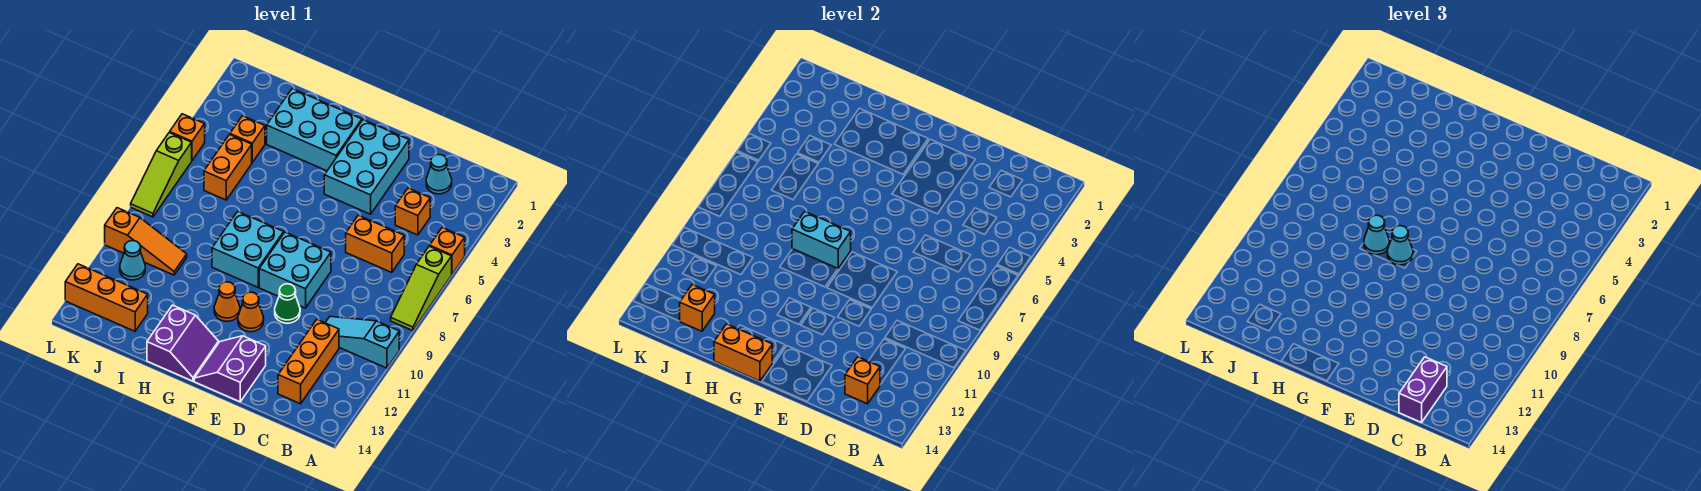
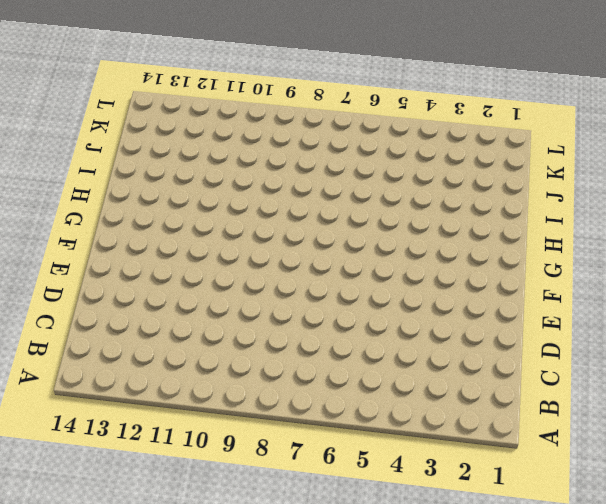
none -> orange 1x1 brick [430,228,465,274]
none -> lime 1x3 slope [391,246,452,331]
none -> cyan 1x3 slope [325,316,399,368]
none -> cyan 1x1 cone [426,154,452,194]

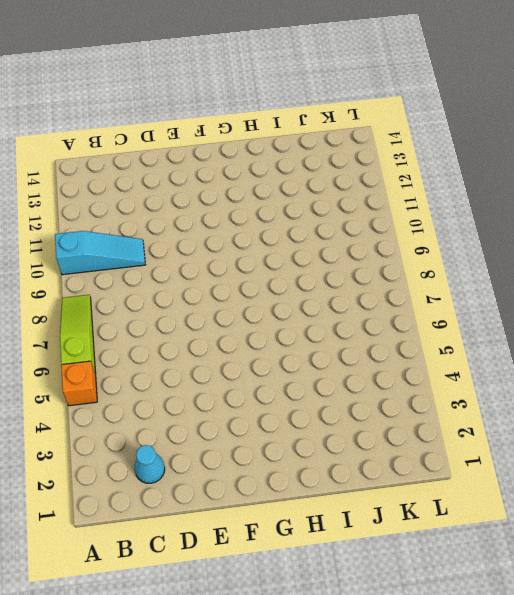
none -> orange 1x1 brick [395,188,430,235]
none -> orange 1x2 brick [346,215,404,273]
none -> orange 1x3 brick [278,320,339,404]
none -> cyan 2x3 brick [324,120,409,214]

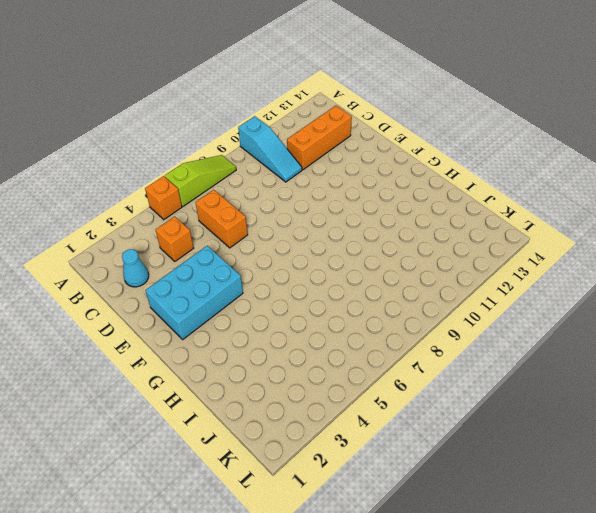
none -> cyan 2x2 brick [259,232,331,308]
none -> green 1x1 cone [275,284,300,323]
none -> purple 2x2 slope [194,336,266,402]
none -> orange 1x1 cone [238,292,264,332]

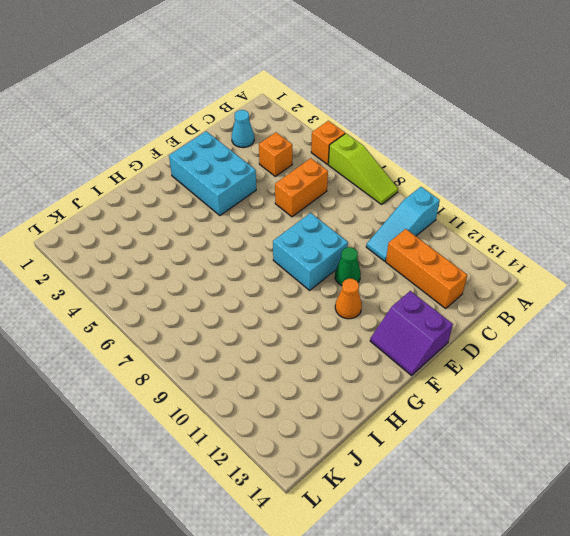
none -> cyan 2x3 brick [267,89,362,171]
none -> cyan 2x2 brick [212,211,284,287]
none -> orange 1x1 cone [214,282,240,321]
none -> purple 2x2 slope [147,305,219,381]

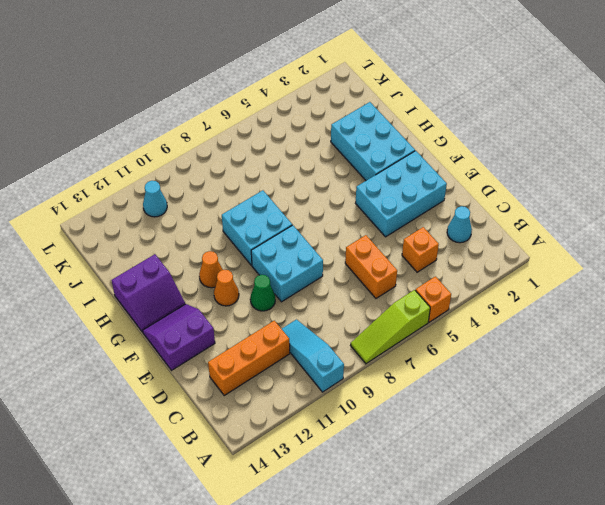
none -> orange 1x1 brick [230,116,265,162]
none -> orange 1x2 brick [204,135,252,200]
none -> orange 1x3 slope [105,208,187,275]
none -> orange 1x3 brick [65,264,148,331]

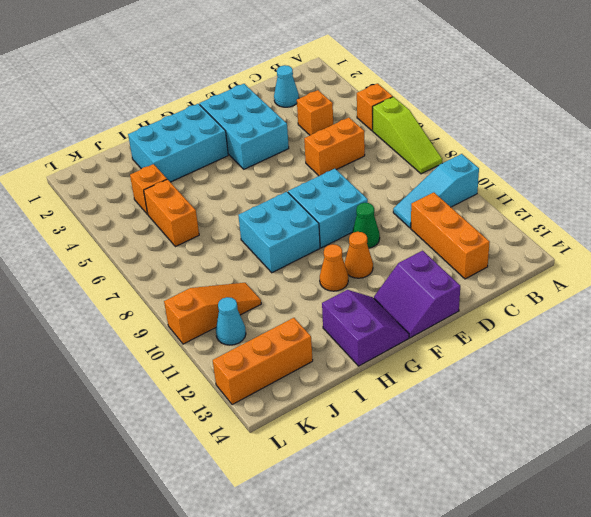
none -> orange 1x1 brick [170,114,205,160]
none -> lime 1x3 slope [131,133,192,217]
none -> orange 1x1 brick [845,357,880,404]
none -> cyan 1x2 brick [792,211,851,268]

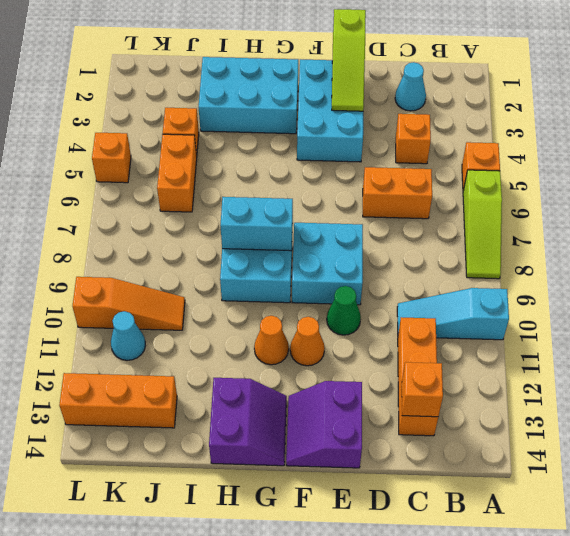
lime 1x3 slope [332,9,366,111] -> lime 1x3 slope moved to [131,133,192,217]
none -> orange 1x2 brick [714,324,772,381]
none -> orange 1x1 brick [680,285,715,331]
none -> purple 1x2 brick [1399,357,1447,423]
none -> cyan 1x1 cone [1387,226,1413,265]

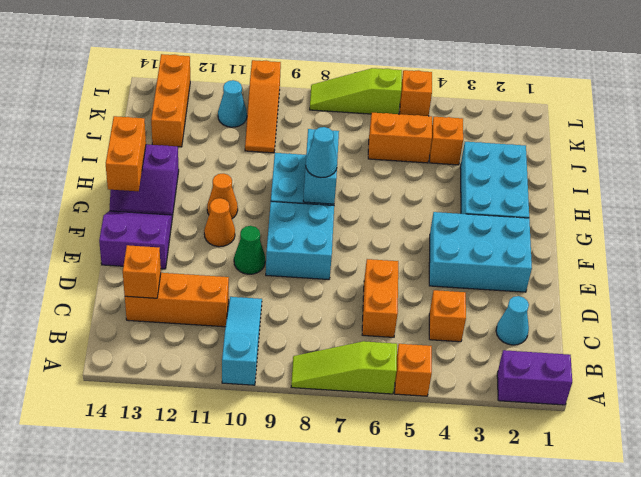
purple 1x2 brick [497,350,572,405] -> purple 1x2 brick moved to [1399,357,1447,423]
none -> orange 1x1 brick [680,285,715,331]
none -> cyan 1x1 cone [1364,215,1389,255]

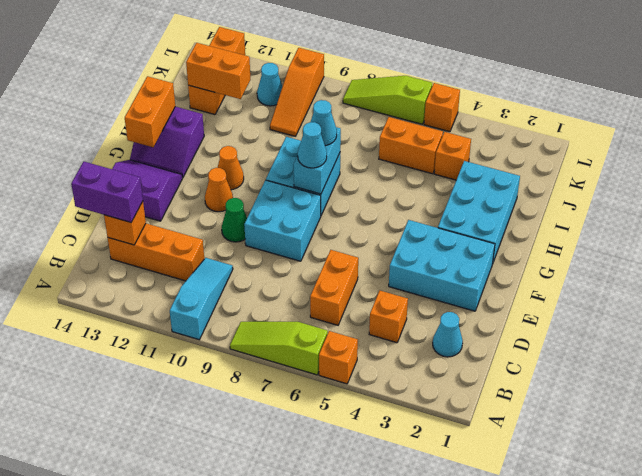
orange 1x2 brick [186,43,250,99] -> orange 1x1 brick [680,285,715,331]

